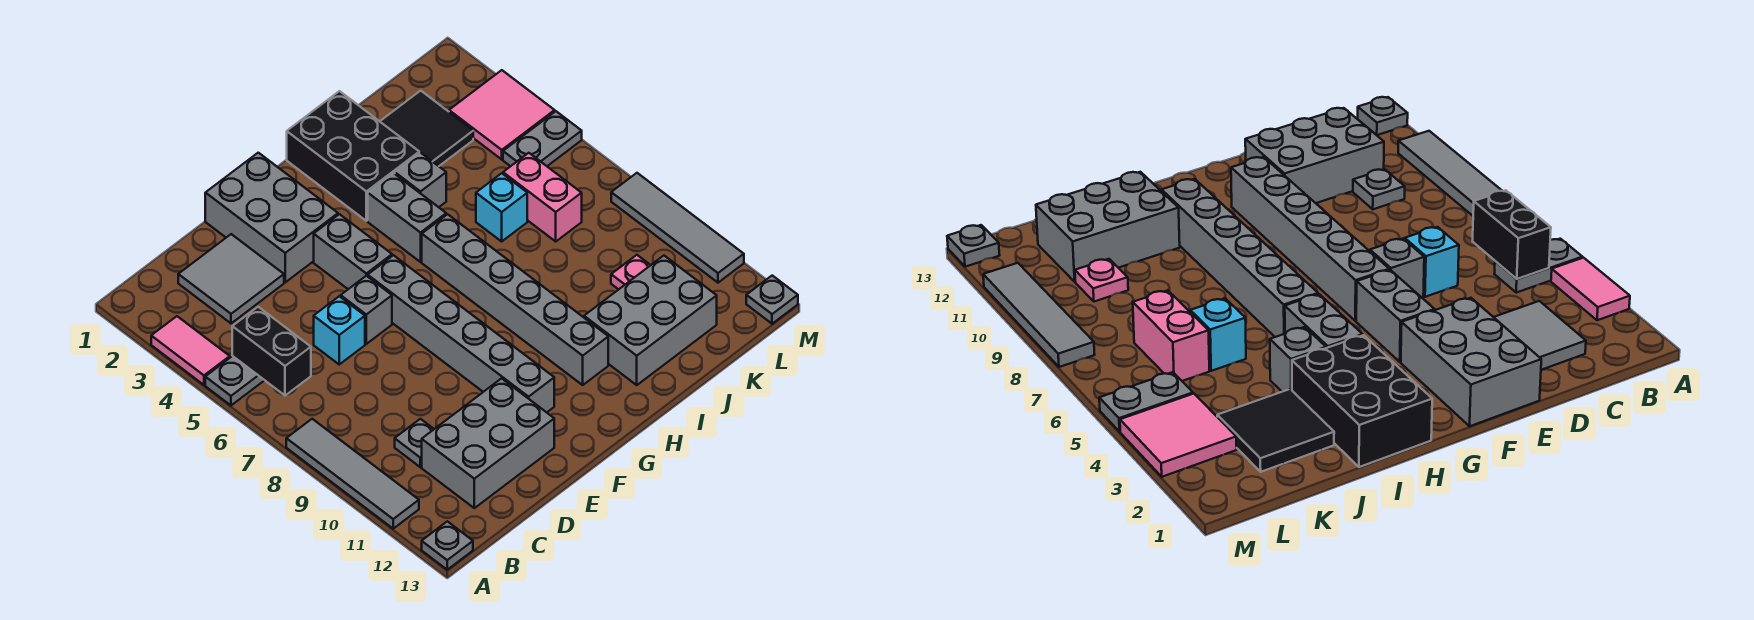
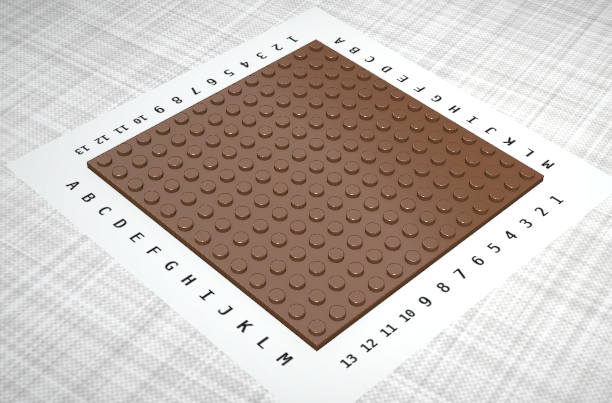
none -> pink 1x2 tile [151,316,230,385]
none -> grey 1x2 plate [205,356,264,405]
none -> grey 1x4 tile [286,419,419,529]

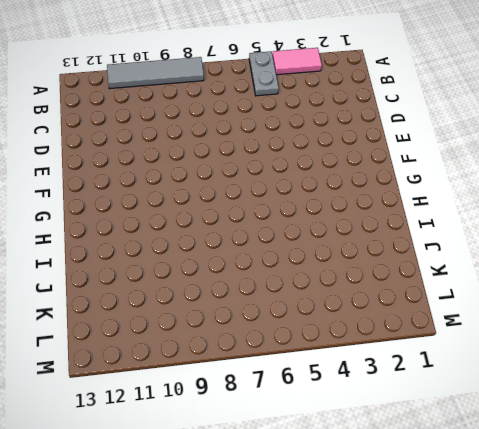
none -> grey 1x1 plate [422,521,473,570]
none -> grey 2x2 tile [178,234,284,323]
none -> grey 1x1 plate [395,419,434,467]

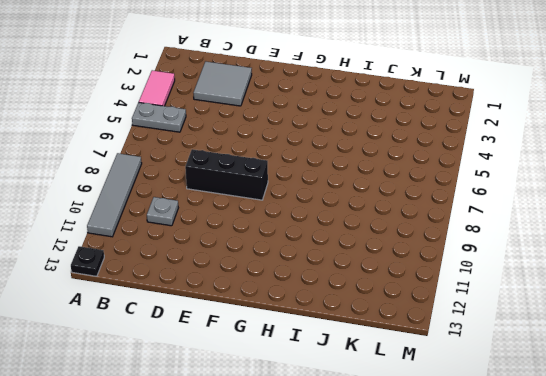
black 1x1 plate [71,246,104,276] -> grey 1x1 plate [422,521,473,570]
black 1x3 brick [185,149,268,200] -> grey 1x6 brick [368,255,554,412]
none -> grey 2x3 brick [422,378,554,508]
none -> cyan 1x1 brick [314,296,365,364]
none -> grey 2x3 brick [205,153,338,282]

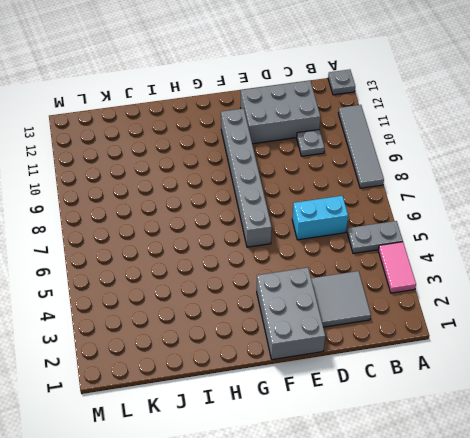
cyan 1x2 brick [292,196,348,240] -> cyan 1x1 brick [314,296,365,364]
none -> grey 1x1 brick [341,276,392,344]
none -> grey 1x2 brick [314,214,392,289]
none -> black 2x3 brick [287,91,419,221]

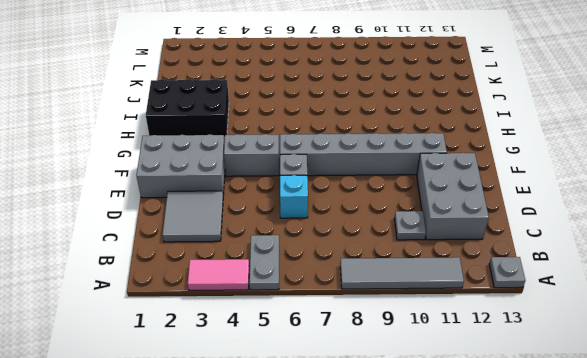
none -> grey 1x2 brick [368,173,446,262]
none -> grey 1x6 brick [422,214,608,385]
none -> grey 1x1 brick [395,153,446,207]

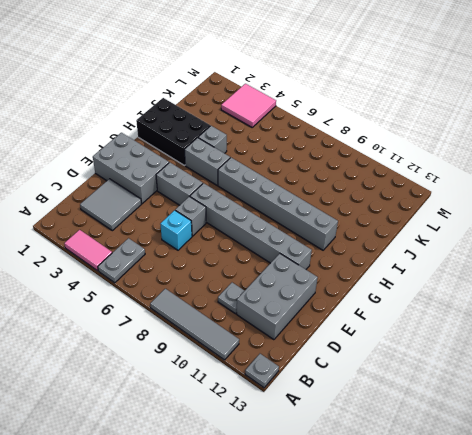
none -> grey 2x3 brick [584,256,717,385]
none -> black 2x2 tile [380,91,473,166]
none -> cyan 1x1 brick [476,173,527,241]

